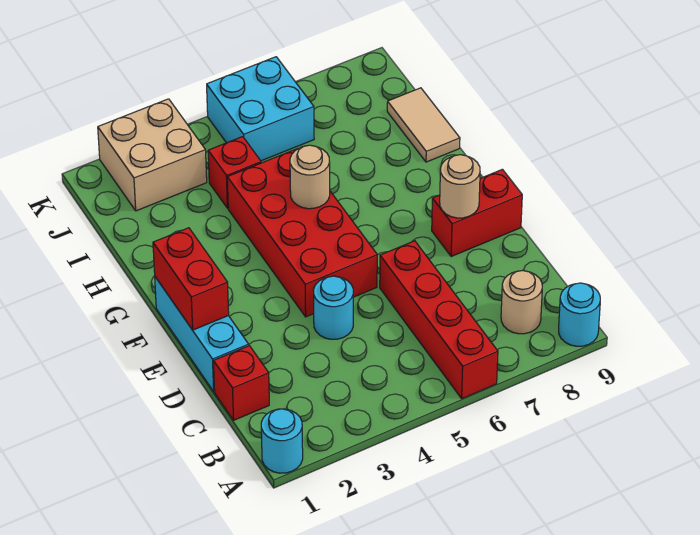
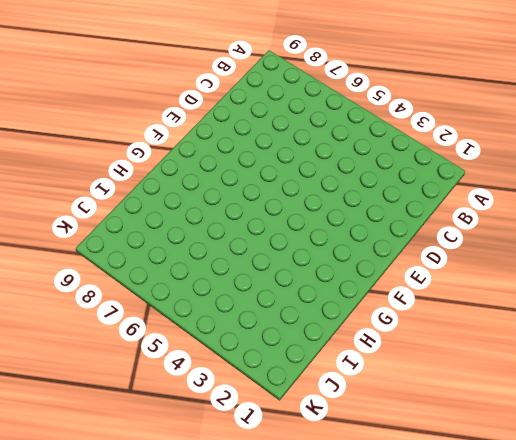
none -> cyan 1x1 round brick [261,409,303,473]
none -> red 1x4 brick [380,241,498,399]
none -> cyan 1x1 round brick [559,283,600,346]

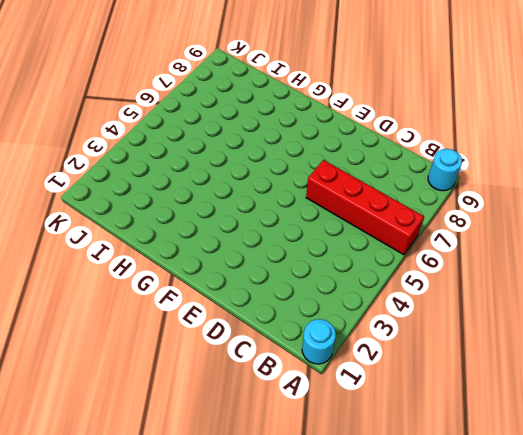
none -> tan 1x1 round brick [501,271,542,334]
none -> red 1x1 brick [213,346,269,420]
none -> cyan 1x3 brick [155,277,249,391]

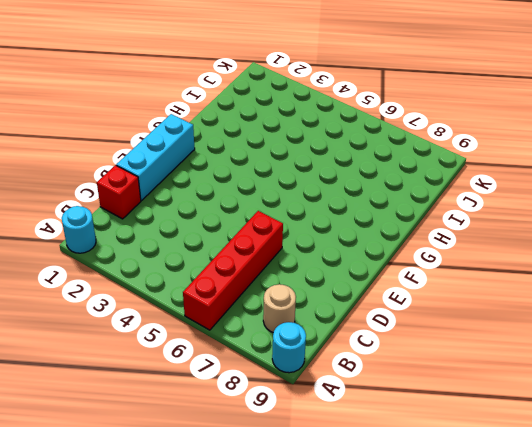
none -> cyan 1x1 round brick [314,276,353,339]
none -> red 2x4 brick [227,149,377,317]
none -> red 1x2 brick [432,169,522,257]

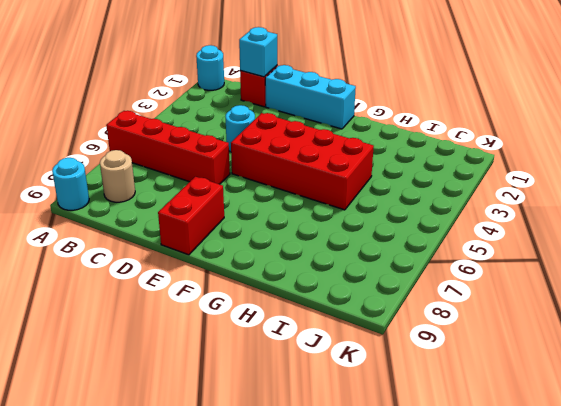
cyan 1x1 brick [239,27,277,77] -> none
none -> tan 1x2 tile [387,88,460,162]
none -> red 1x1 brick [208,137,261,208]
none -> tan 2x2 brick [98,99,207,211]

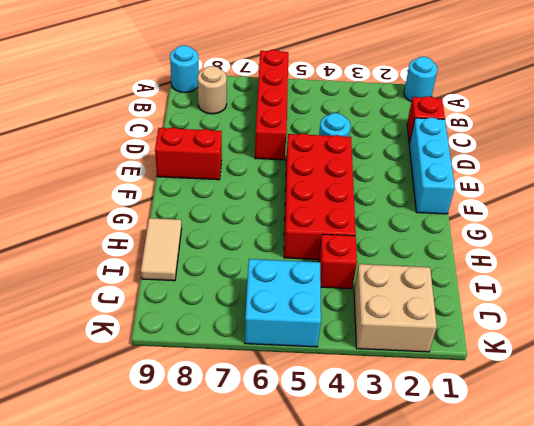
none -> red 1x2 brick [153,228,229,330]
none -> tan 1x1 round brick [440,155,480,218]
none -> tan 1x1 round brick [290,145,330,209]

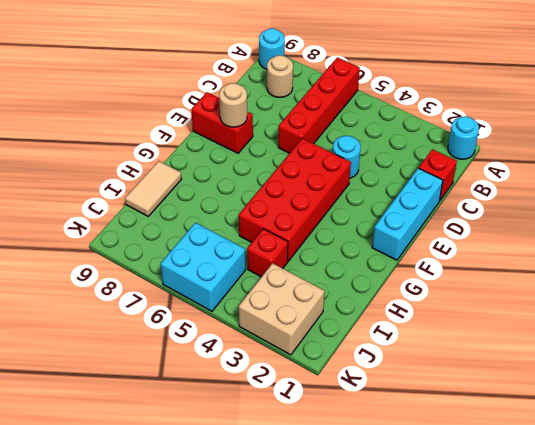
none -> red 1x2 brick [153,228,229,330]
none -> tan 1x1 round brick [290,145,330,209]

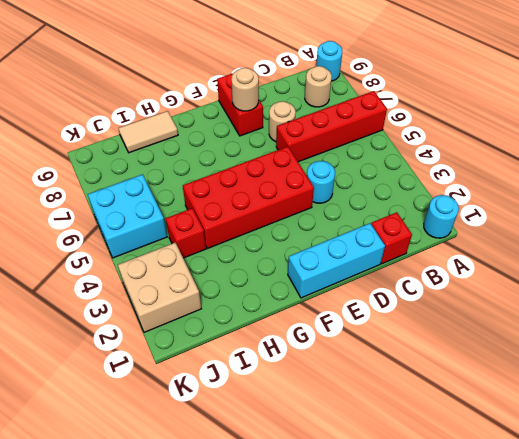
tan 1x1 round brick [269,101,296,142] -> tan 1x1 round brick moved to [290,145,330,209]
none -> red 1x2 brick [153,228,229,330]

